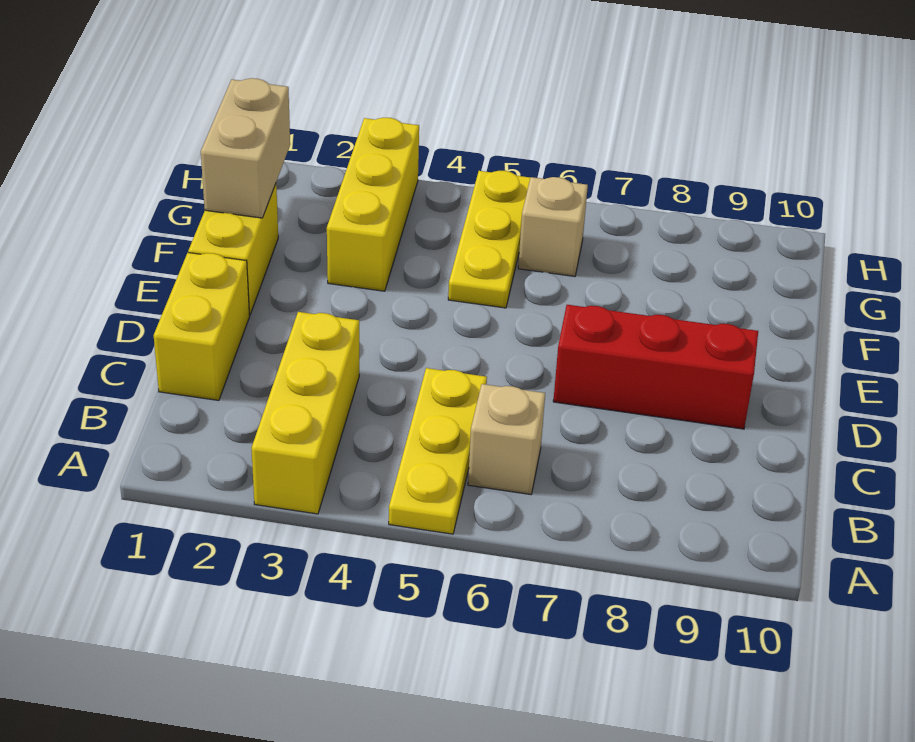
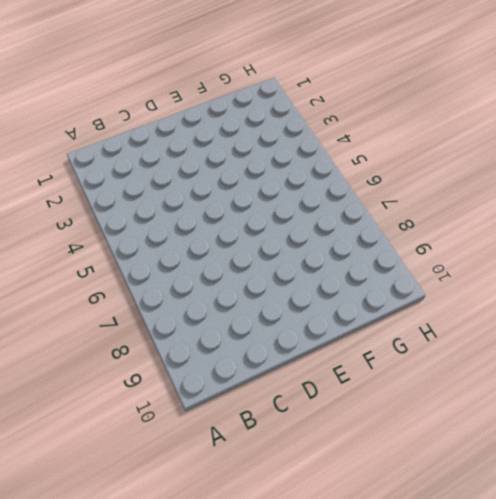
none -> yellow 1x3 brick [251,312,359,514]
none -> yellow 1x3 plate [389,368,487,534]

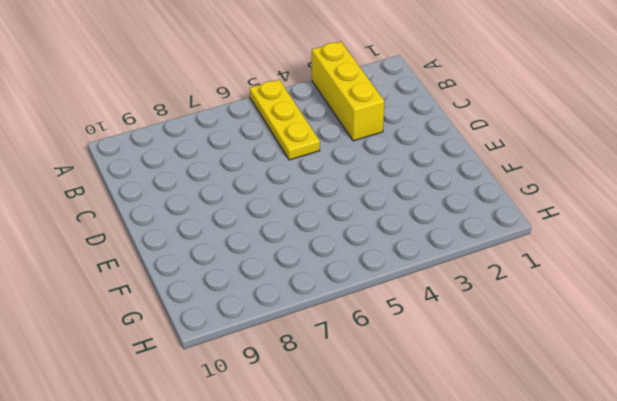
none -> tan 1x1 brick [468,384,545,494]
none -> yellow 1x2 brick [154,253,250,400]

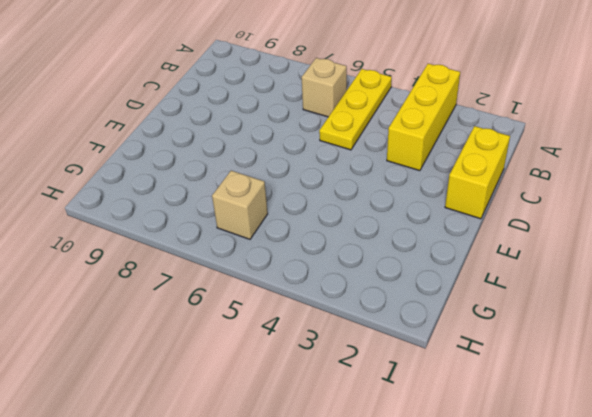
none -> red 1x3 brick [553,305,758,429]
none -> yellow 1x2 brick [188,184,278,315]

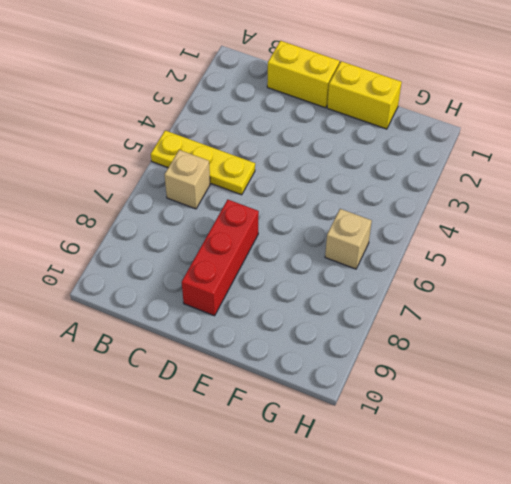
none -> yellow 1x3 brick [251,312,359,514]
none -> yellow 1x3 brick [327,118,419,291]

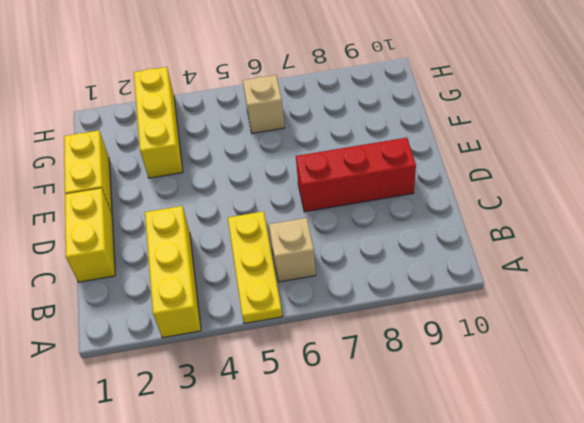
none -> yellow 1x3 plate [448,171,530,308]
none -> tan 1x2 brick [201,78,290,218]

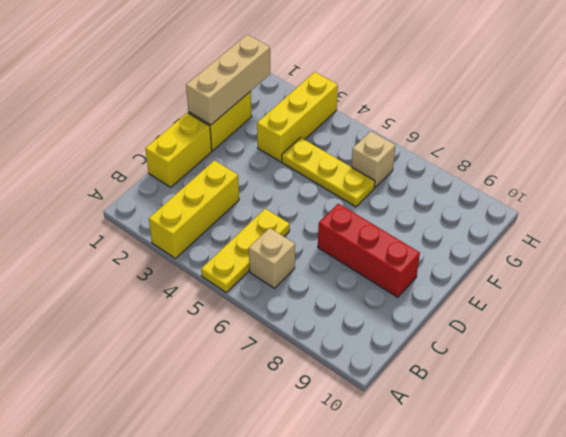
tan 1x3 brick [186,34,270,125] -> tan 1x2 brick [201,78,290,218]
yellow 1x3 plate [282,138,375,207] -> yellow 1x3 plate turned to [448,171,530,308]

